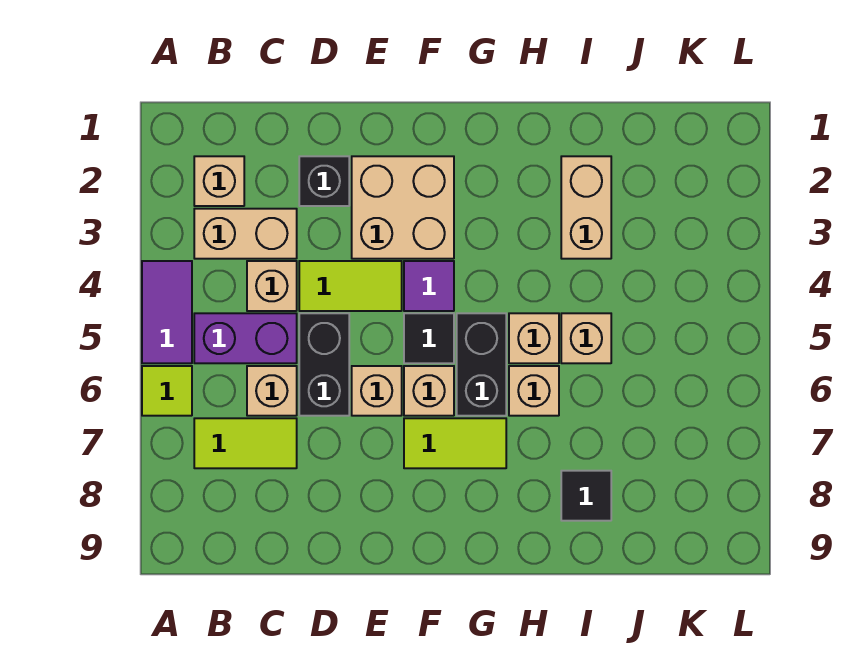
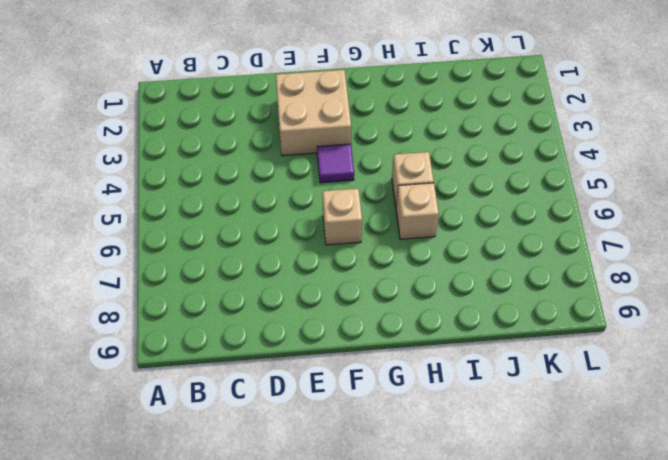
none -> purple 1x2 tile [142,261,192,363]
none -> lime 1x1 tile [142,366,192,416]
none -> tan 1x1 brick [194,156,244,206]

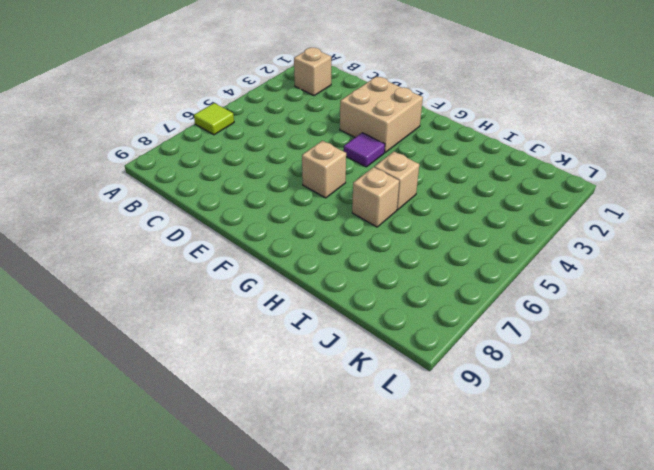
none -> purple 1x2 tile [142,261,192,363]
none -> tan 1x2 brick [194,209,297,259]
none -> purple 1x2 brick [194,313,297,363]

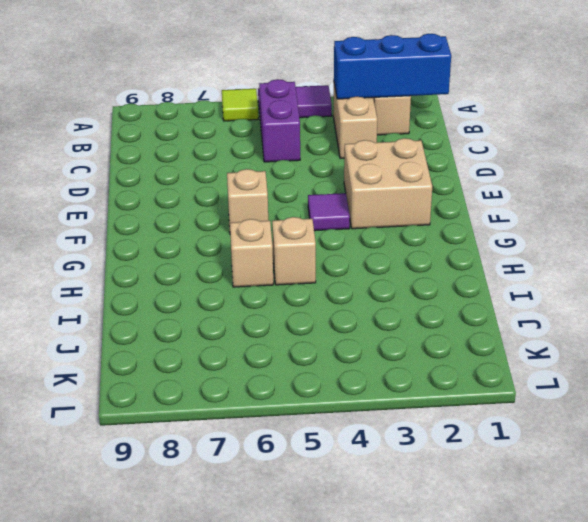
blue 1x3 brick [334,34,451,99] -> none
none -> lime 1x2 tile [194,418,297,468]
none -> tan 1x1 brick [247,261,297,311]
none -> tan 1x1 brick [247,366,297,416]

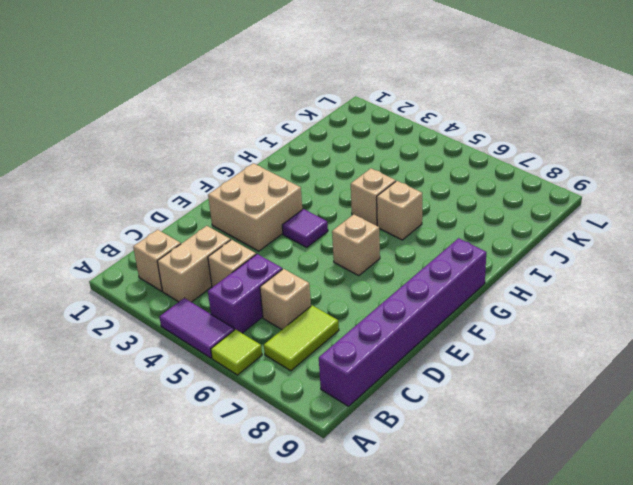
purple 1x6 brick [319,238,486,406] -> none
none -> black 1x1 brick [299,156,349,206]
none -> lime 1x2 tile [299,261,402,311]
none -> black 1x2 brick [299,313,349,416]

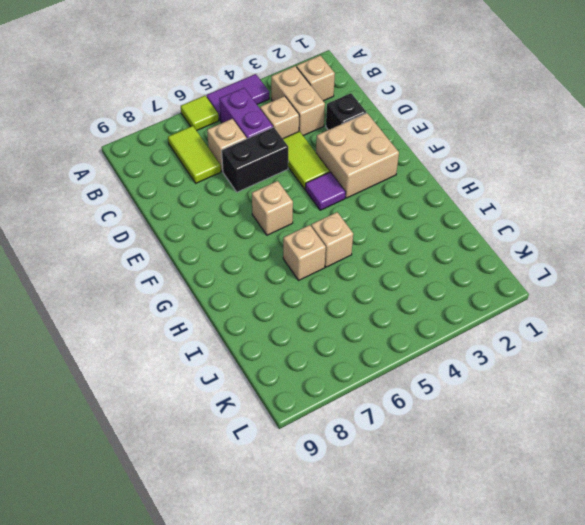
none -> tan 1x1 brick [352,366,402,416]
none -> black 1x1 tile [404,313,454,363]
none -> lime 1x2 tile [404,418,506,468]

